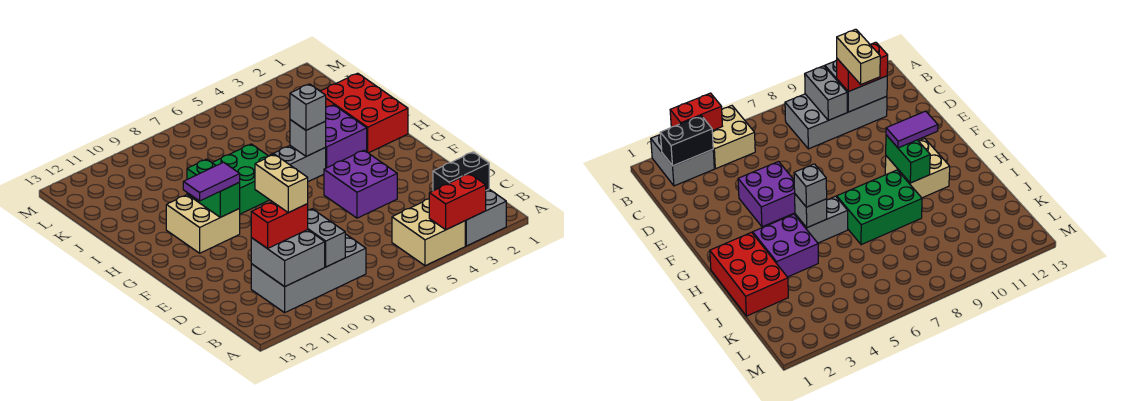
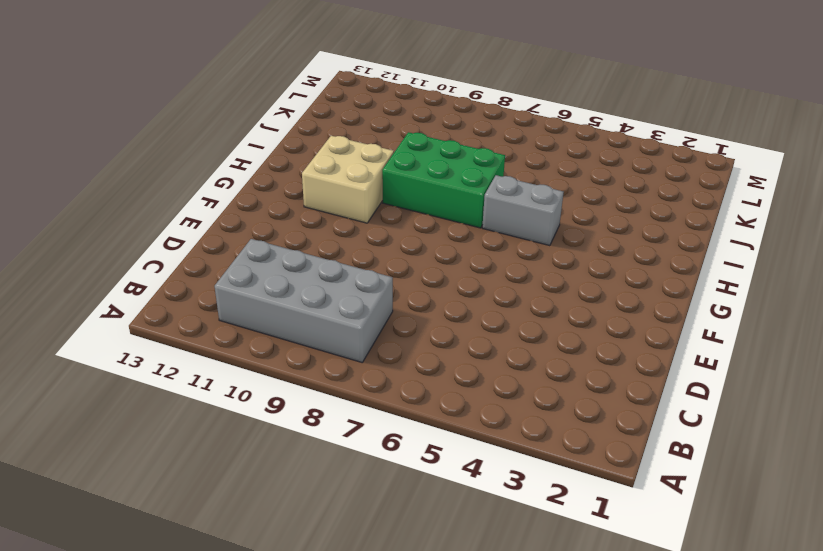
none -> grey 2x2 brick [465,189,506,246]
none -> tan 2x2 brick [392,199,465,266]
none -> purple 2x2 brick [324,150,397,218]

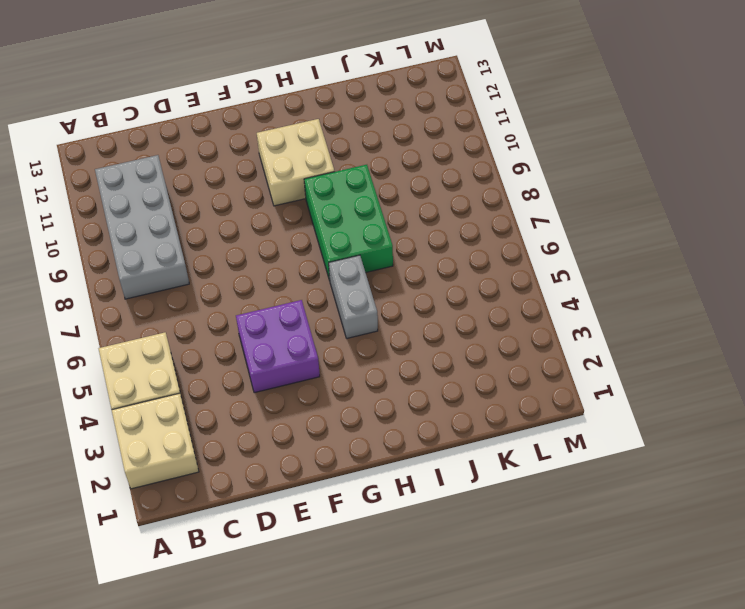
tan 2x2 brick [112,393,199,489] -> grey 2x2 brick [465,189,506,246]
none -> red 2x3 brick [320,73,408,153]
none -> purple 2x2 brick [325,105,367,168]
none -> red 1x2 brick [429,174,486,230]

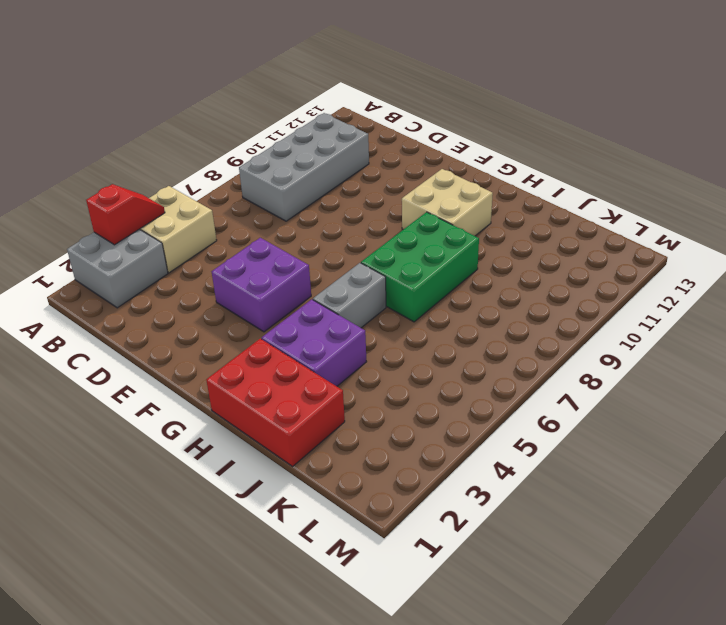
red 1x2 slope [86,184,165,245] -> red 1x2 brick [429,174,486,230]
none -> black 1x2 brick [433,152,489,191]
none -> grey 1x2 brick [308,209,345,267]
none -> grey 2x2 brick [251,230,325,287]

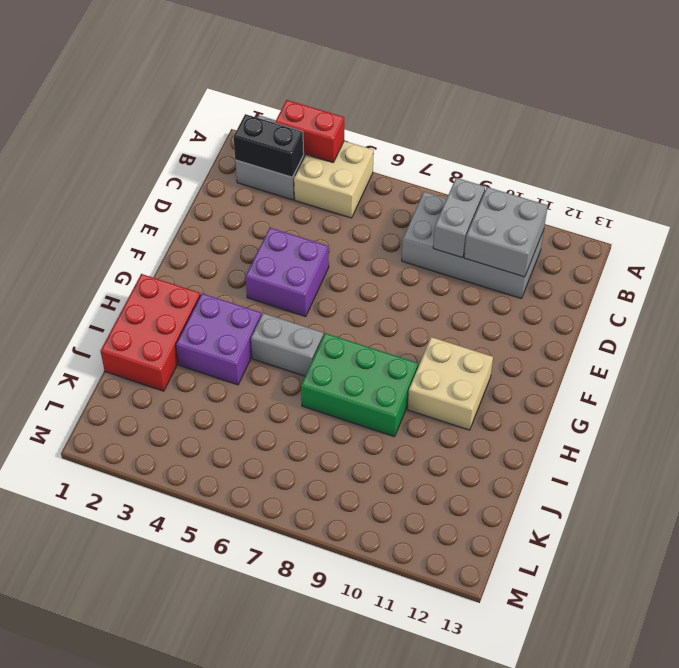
none -> green 1x2 brick [187,159,240,217]
none -> grey 1x1 brick [290,120,326,156]
none -> red 1x2 brick [251,202,308,249]

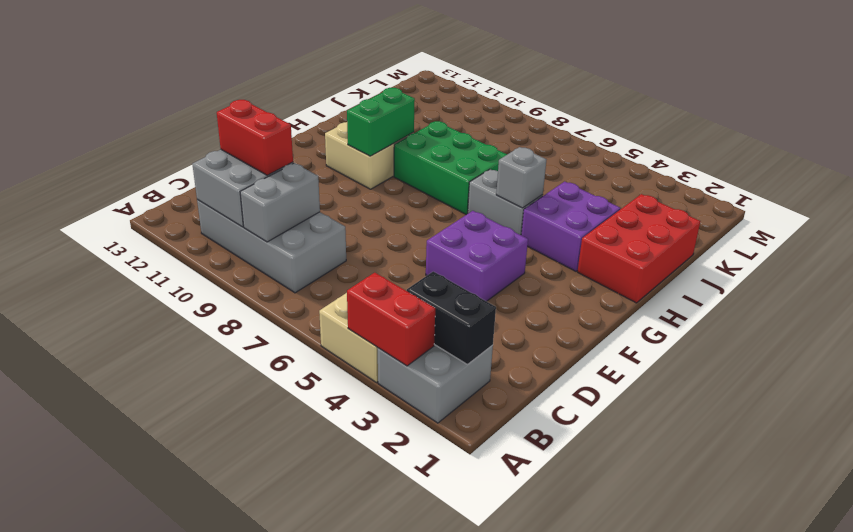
none -> purple 1x2 tile [183,162,240,201]
none -> grey 1x1 brick [290,84,326,130]
none -> tan 1x2 brick [255,154,308,213]

